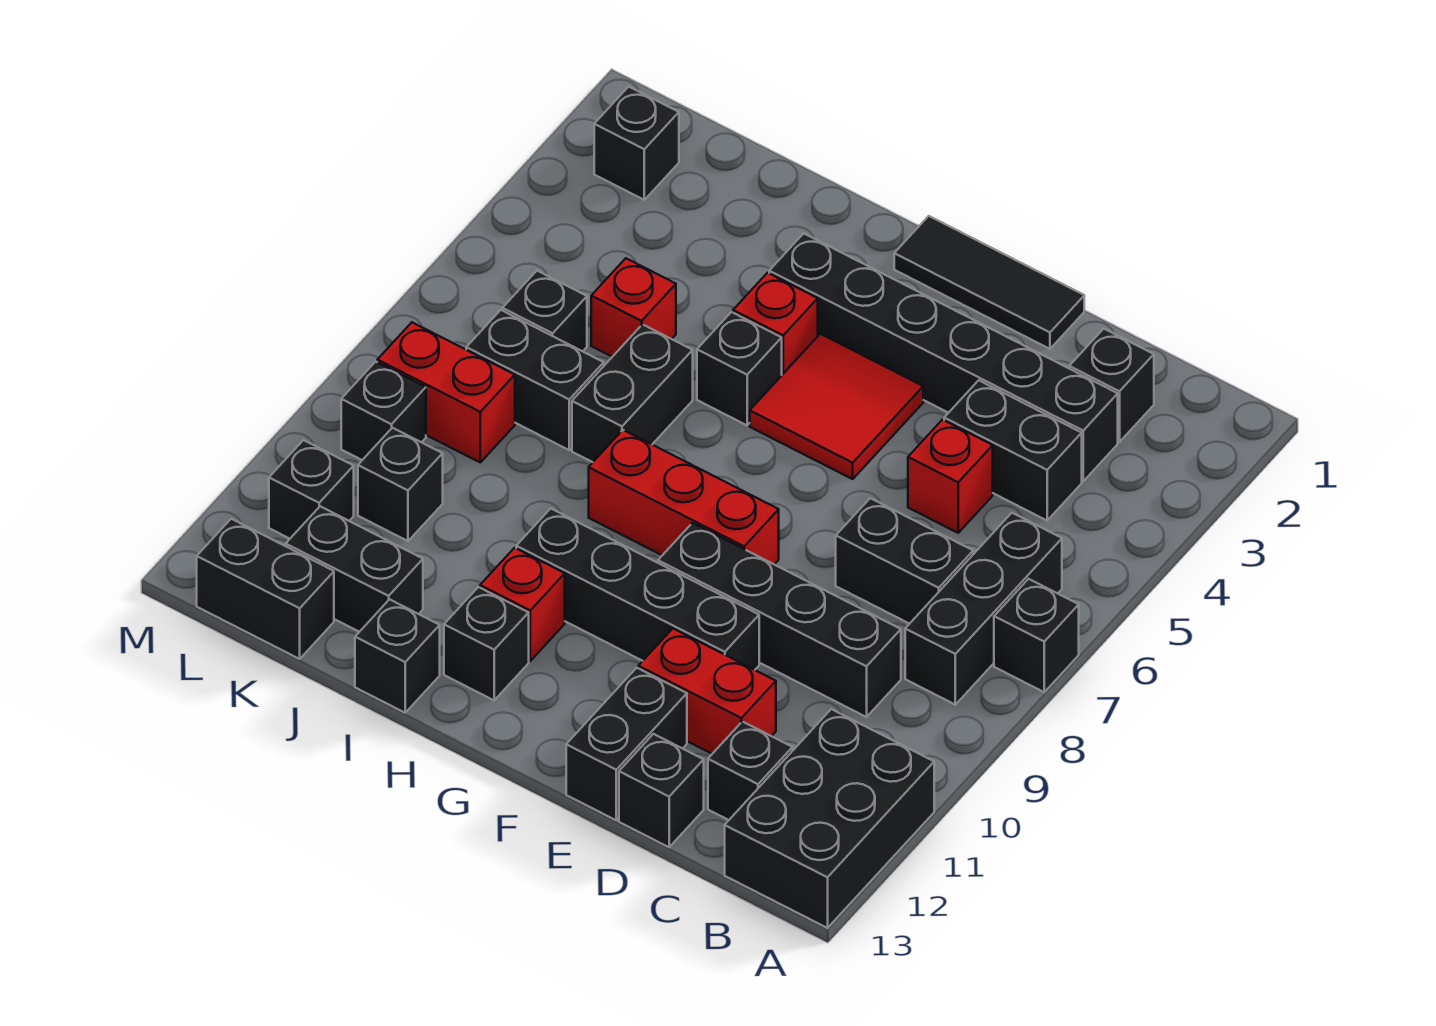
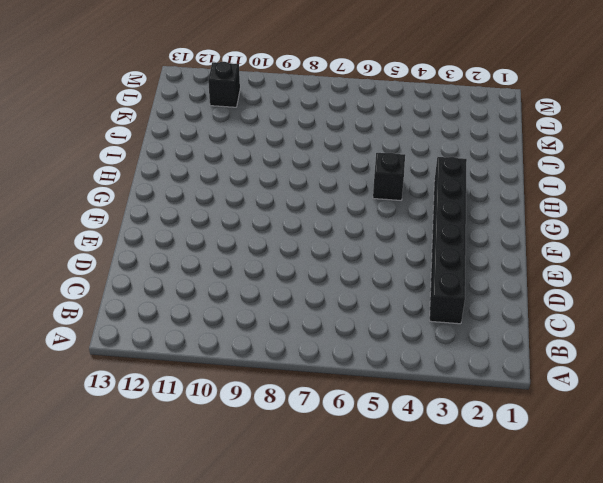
none -> black 1x1 brick [994,579,1079,692]
none -> black 2x3 brick [725,709,934,928]
none -> black 1x3 brick [905,513,1062,705]
none -> black 1x1 brick [1069,329,1154,442]

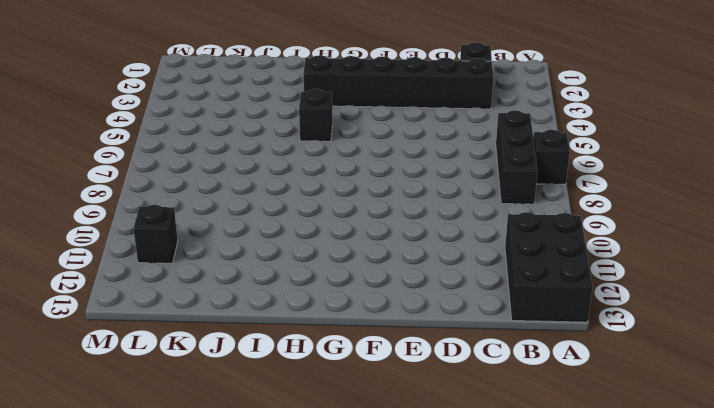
none -> black 1x2 brick [944,380,1082,520]
none -> black 1x2 brick [836,498,973,624]
none -> black 1x4 brick [658,523,901,717]
none -> black 1x1 brick [708,722,793,820]

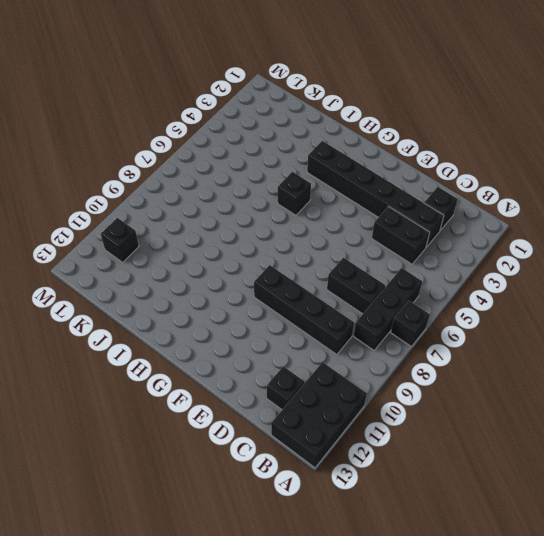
none -> red 1x1 brick [908,420,993,533]
none -> red 1x2 brick [638,629,776,754]
none -> black 1x1 brick [619,734,704,847]
none -> black 1x3 tile [894,216,1084,349]

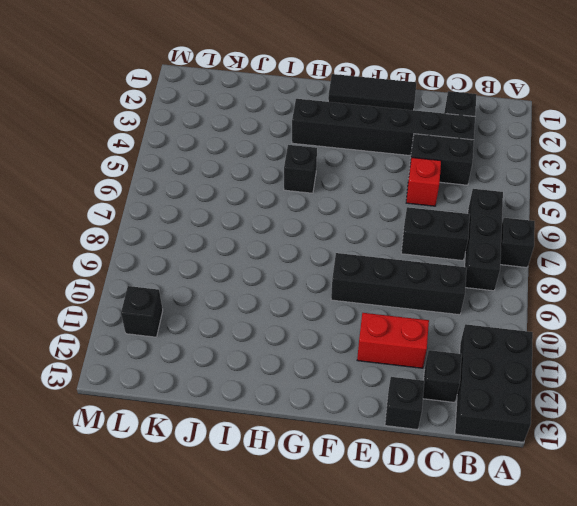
none -> black 1x4 brick [516,509,759,670]
none -> black 1x2 brick [566,668,687,820]
none -> red 2x2 tile [750,334,923,479]
none -> red 1x3 brick [589,430,779,564]

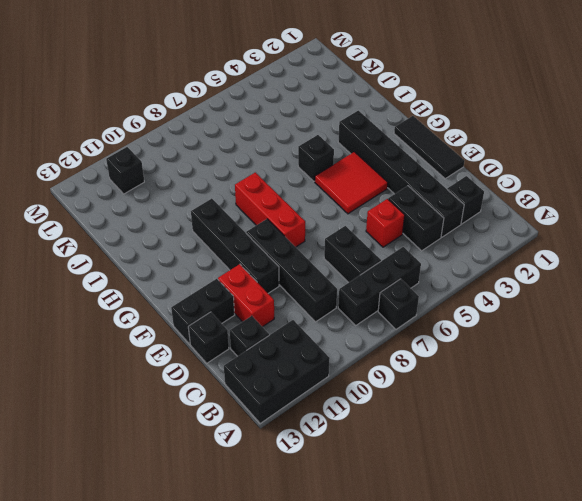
none -> red 1x1 brick [733,273,818,375]
none -> red 1x1 brick [480,548,565,661]
none -> black 1x1 brick [444,587,529,700]
none -> black 1x2 brick [572,324,693,462]

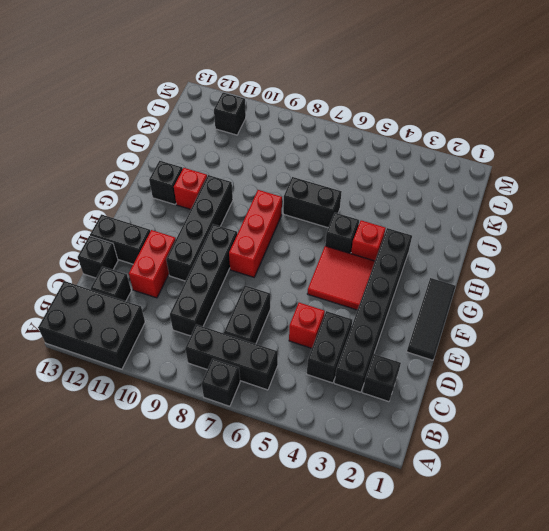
none -> black 1x1 brick [355,599,440,713]
none -> red 1x1 brick [591,258,676,357]
none -> black 1x2 brick [466,310,604,450]
none -> black 1x2 brick [286,506,423,632]

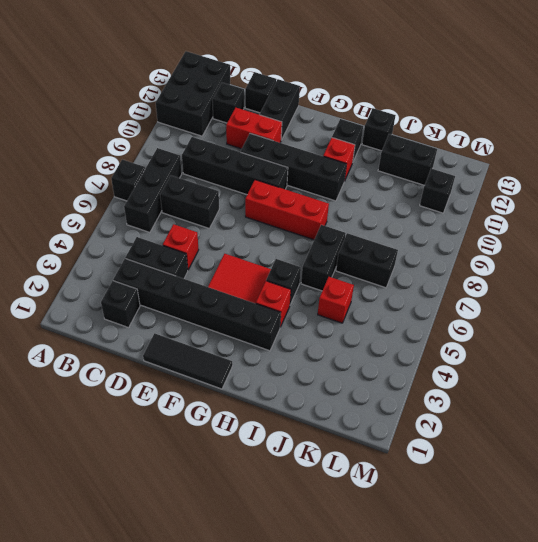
none -> black 1x1 brick [502,271,587,351]
none -> red 1x2 brick [377,322,515,462]
none -> black 1x1 brick [358,428,443,541]
none -> black 1x2 brick [197,519,334,659]

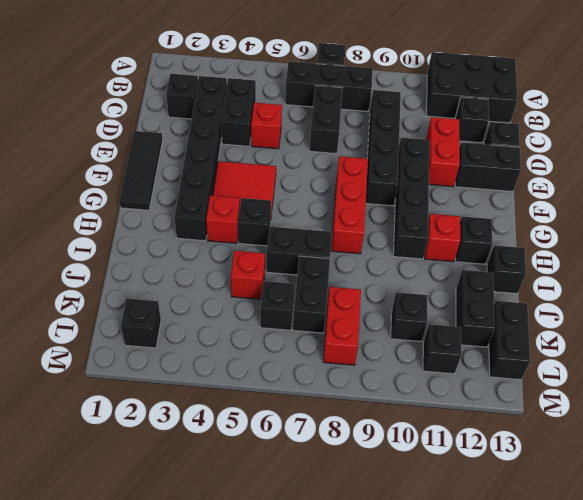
none -> black 1x1 brick [341,362,426,460]

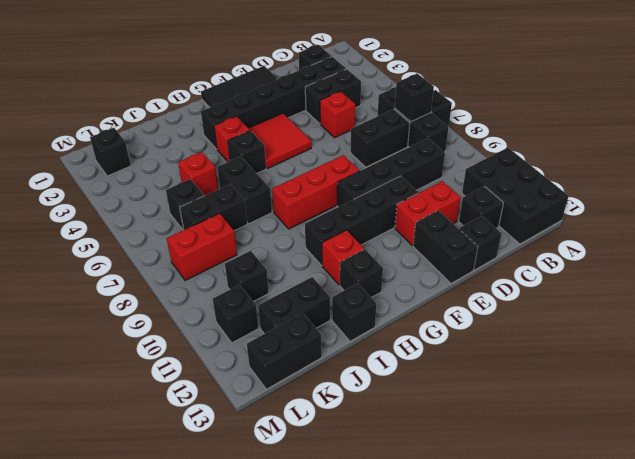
black 1x1 brick [395,73,434,122] -> black 1x1 brick moved to [341,362,426,460]

